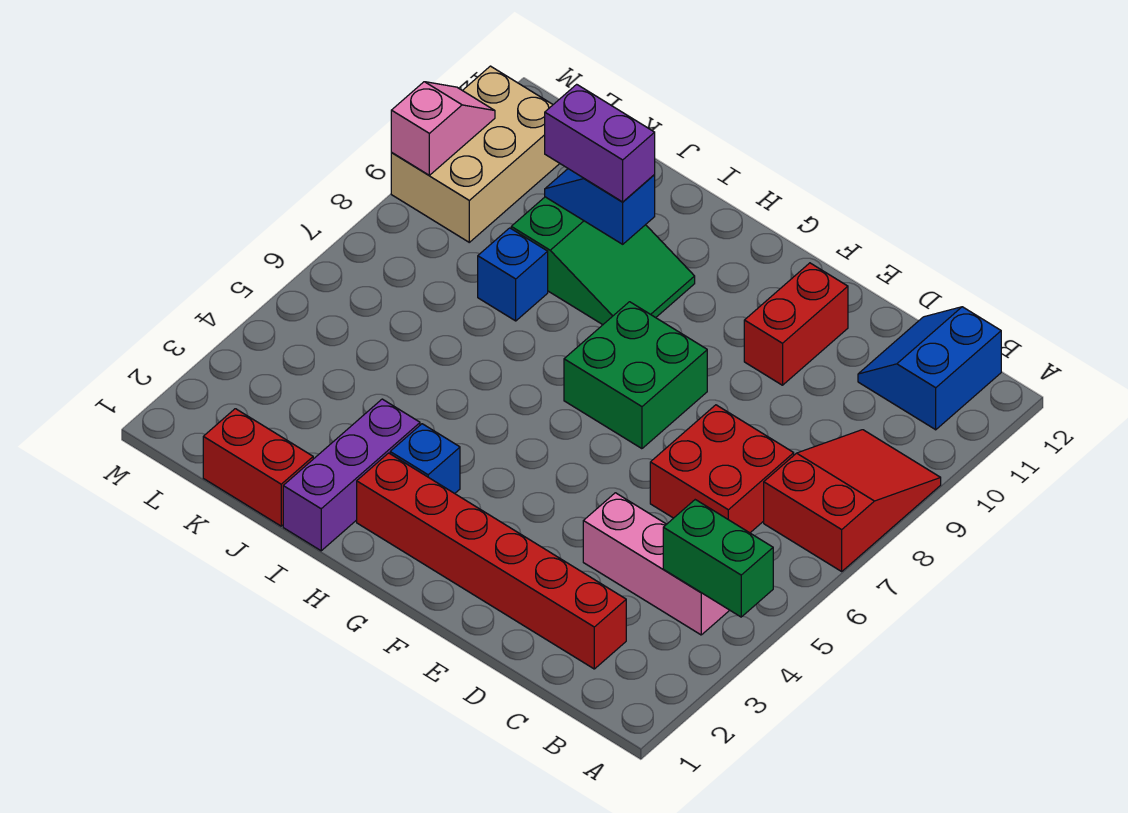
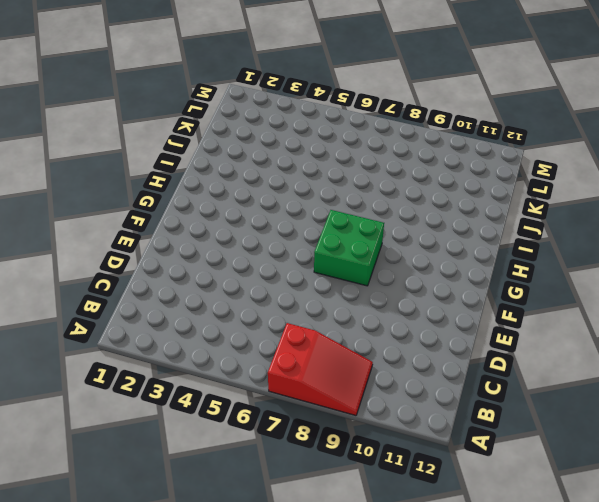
none -> pink 1x3 brick [583,493,730,635]
none -> blue 2x2 slope [858,307,1001,430]
none -> red 1x6 brick [357,453,626,669]

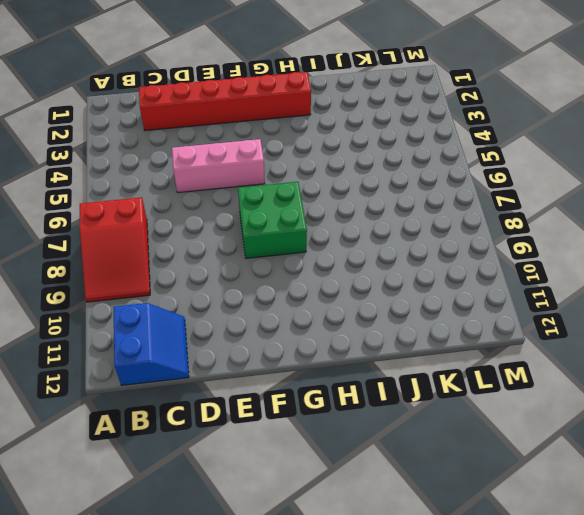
pink 1x3 brick [172,139,265,193] -> pink 1x3 brick moved to [583,493,730,635]
none -> red 2x2 brick [650,405,794,533]
none -> red 1x2 brick [744,263,848,385]
none -> blue 1x1 brick [390,424,460,493]

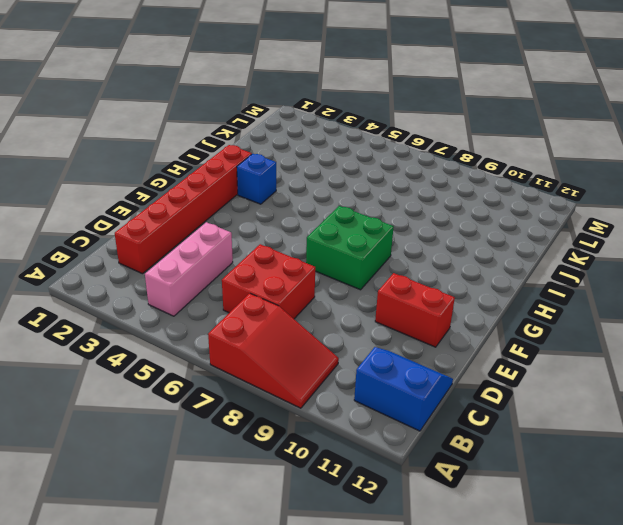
none -> green 2x3 slope [511,197,695,325]
none -> purple 1x3 brick [283,399,420,551]
none -> red 1x2 brick [203,409,313,526]

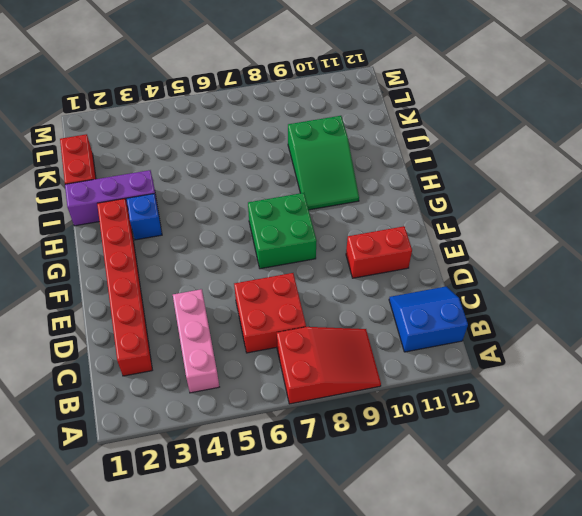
none -> blue 1x1 brick [478,228,548,321]
none -> tan 2x3 brick [391,66,560,242]
none -> green 1x2 brick [663,500,773,617]

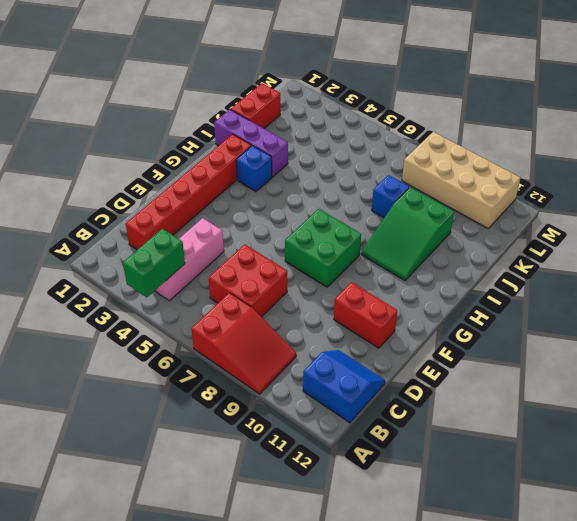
tan 2x4 brick [402,132,520,228] -> tan 2x3 brick [391,66,560,242]
none -> blue 1x2 slope [545,169,655,244]
none -> pink 1x2 slope [391,82,495,175]
none -> purple 1x2 brick [545,84,655,202]

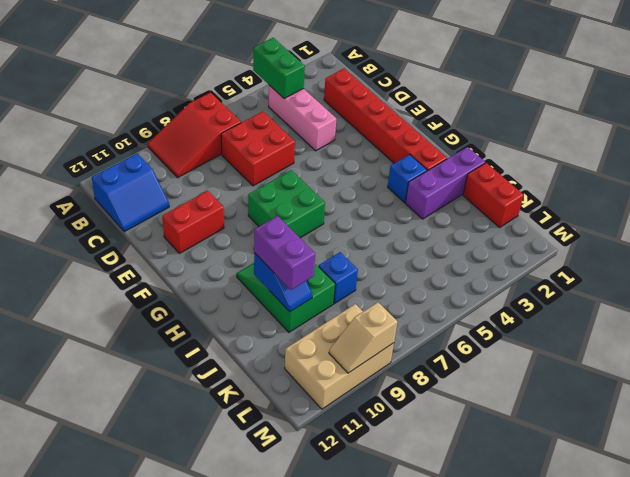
tan 1x2 slope [329,302,397,373] -> pink 1x2 slope [391,82,495,175]

